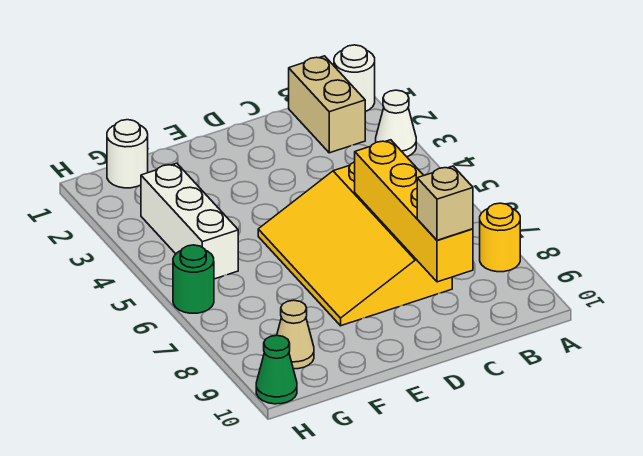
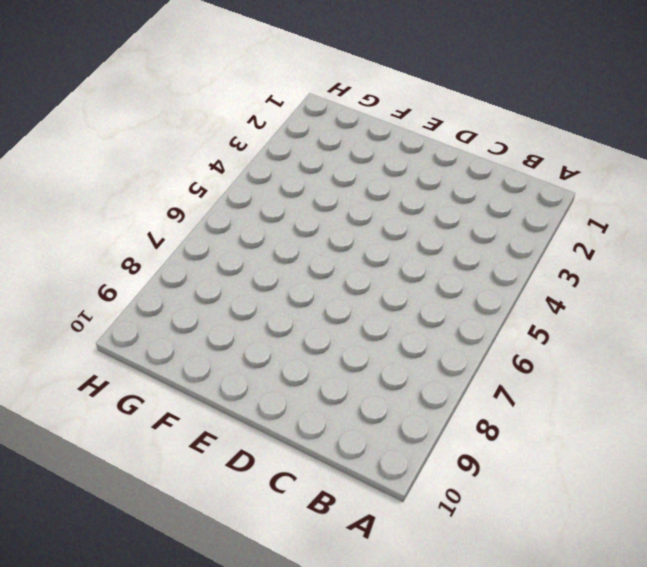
none -> white 1x1 round brick [334,45,375,111]
none -> white 1x1 cone [376,90,416,157]
none -> yellow 1x1 round brick [480,203,520,272]

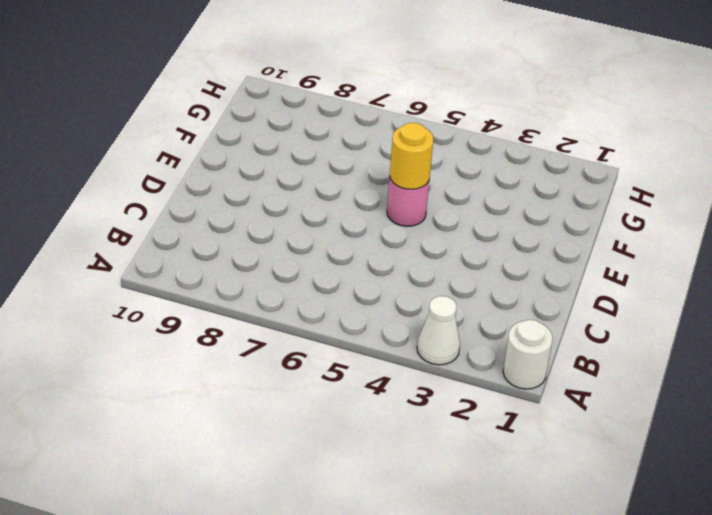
pink 1x1 round brick [387,178,430,226] -> yellow 3x4 slope [258,162,452,326]
yellow 1x1 round brick [390,123,433,189] -> yellow 1x1 round brick moved to [480,203,520,272]
none -> tan 1x2 brick [289,56,365,153]
none -> white 1x1 round brick [107,120,148,188]
none -> white 1x3 brick [141,163,238,279]

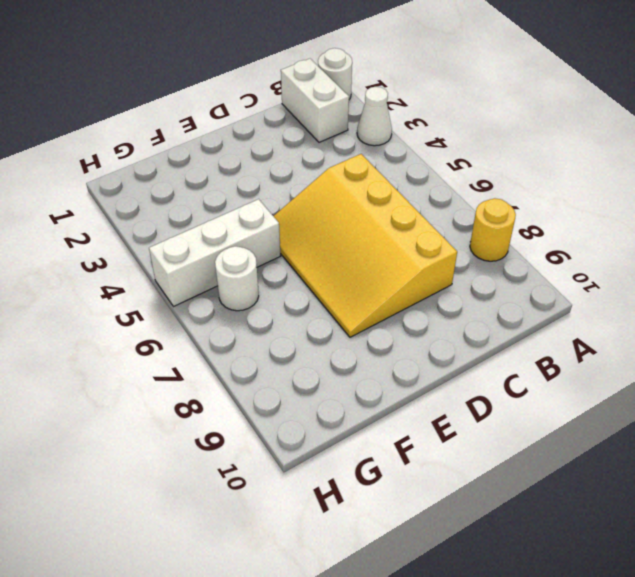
white 1x2 brick [281,59,349,142] -> tan 1x2 brick [289,56,365,153]
white 1x3 brick [149,199,281,307] -> white 1x3 brick turned to [141,163,238,279]
white 1x1 round brick [215,246,259,311] -> white 1x1 round brick moved to [107,120,148,188]
none -> tan 1x1 cone [277,300,314,369]
none -> green 1x1 round brick [173,245,214,313]
none -> green 1x1 cone [256,336,297,404]

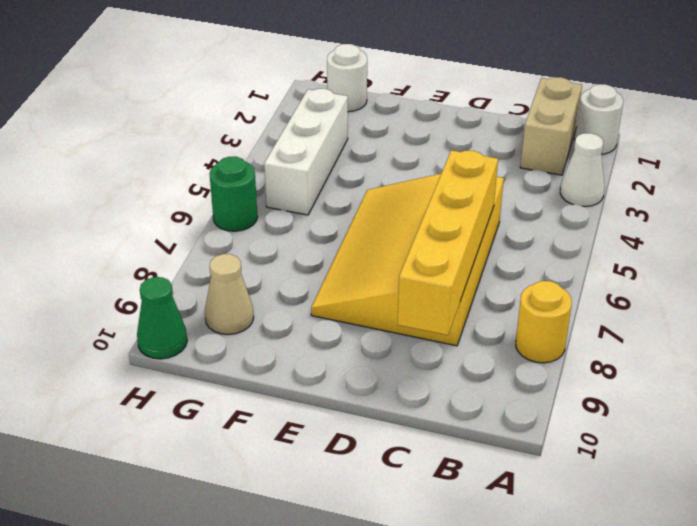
none -> tan 1x1 brick [417,166,473,240]

